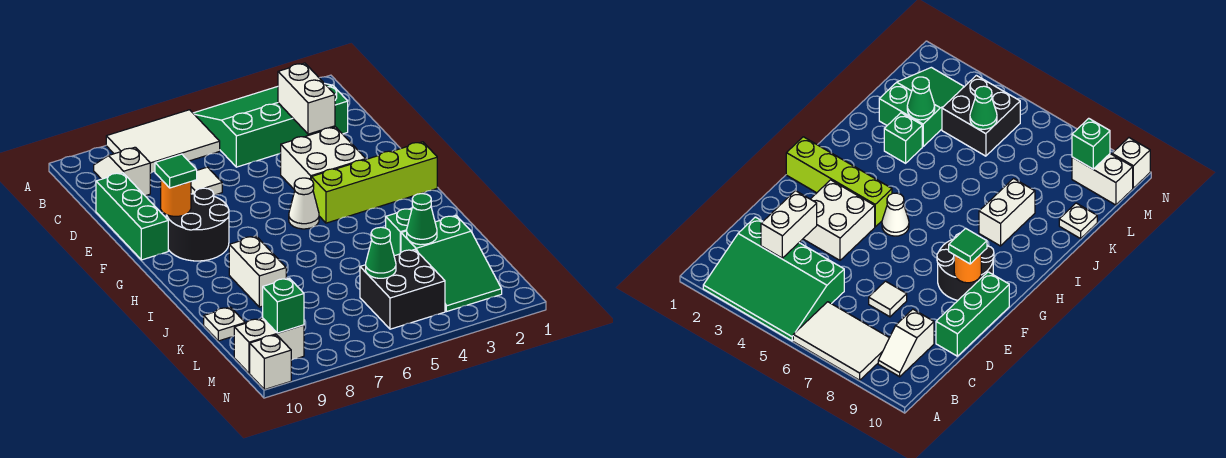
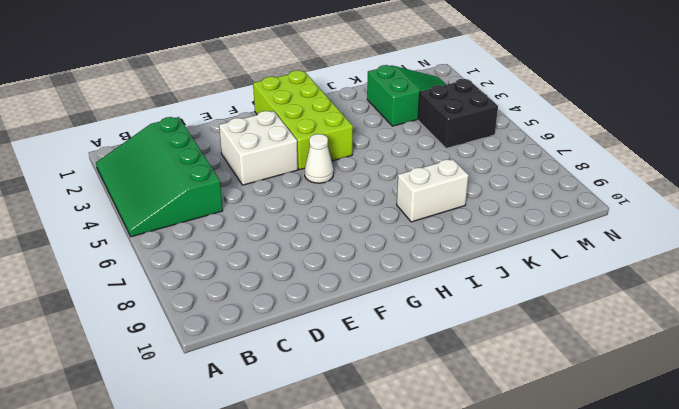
lime 2x4 brick [253,70,353,170] -> lime 1x4 brick [311,142,437,223]
none -> white 2x3 tile [106,110,220,173]
none -> white 1x2 slope [94,147,150,196]
none -> white 1x1 tile [191,167,222,195]

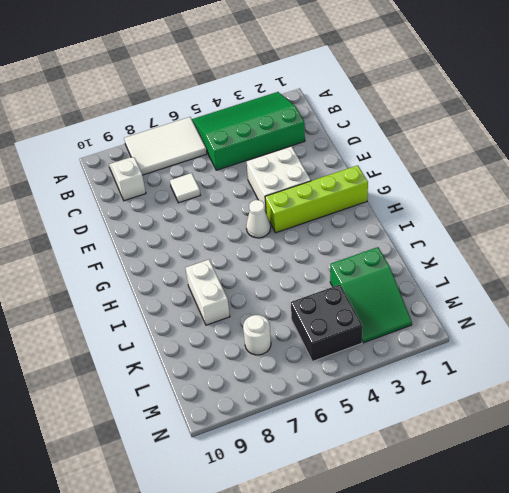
white 1x1 round brick [243,315,271,355] -> none
none -> green 1x3 brick [96,173,168,260]
none -> black 2x2 round brick [166,188,229,261]
none -> green 1x1 brick [386,208,412,256]

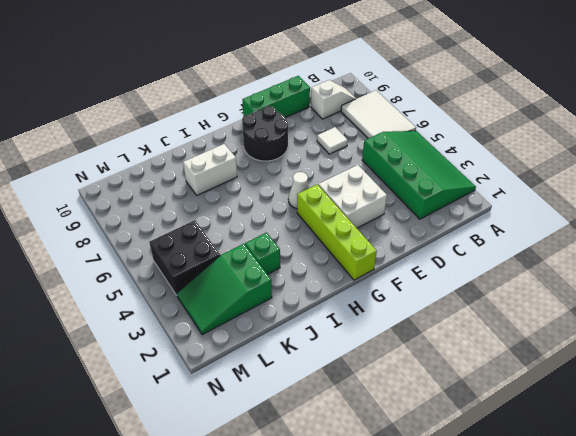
none -> white 1x1 plate [204,307,245,341]
none -> white 1x2 brick [234,318,304,373]
none -> white 1x1 brick [250,335,291,390]

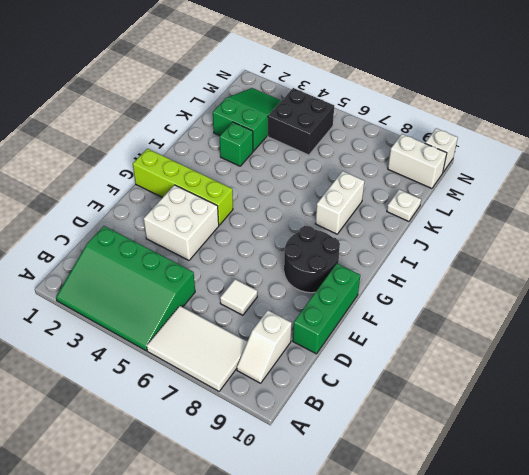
none -> white 1x1 cone [289,178,319,229]
none -> white 1x2 brick [278,63,335,134]
none -> orange 1x1 round brick [161,180,191,216]

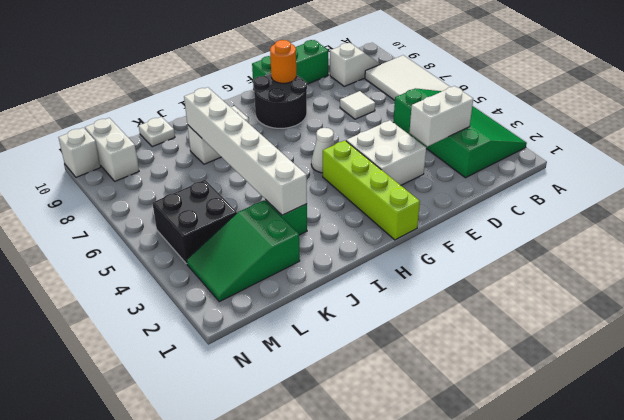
white 1x6 brick [184,87,307,215] -> none
none -> green 1x1 cone [407,194,437,245]
none -> green 1x1 cone [366,227,396,278]
none -> green 1x1 brick [263,278,304,333]

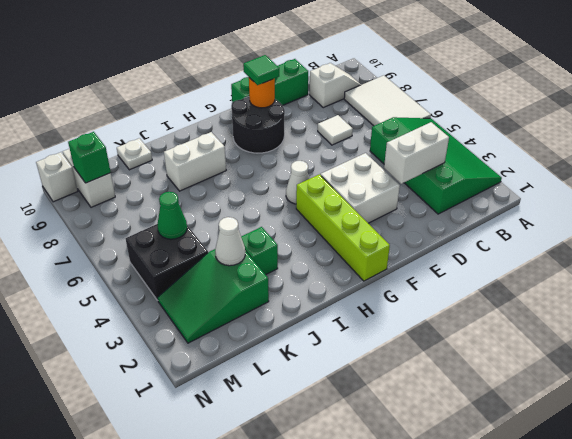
white 1x1 cone [215,217,245,266] -> green 1x1 cone [407,194,437,245]

